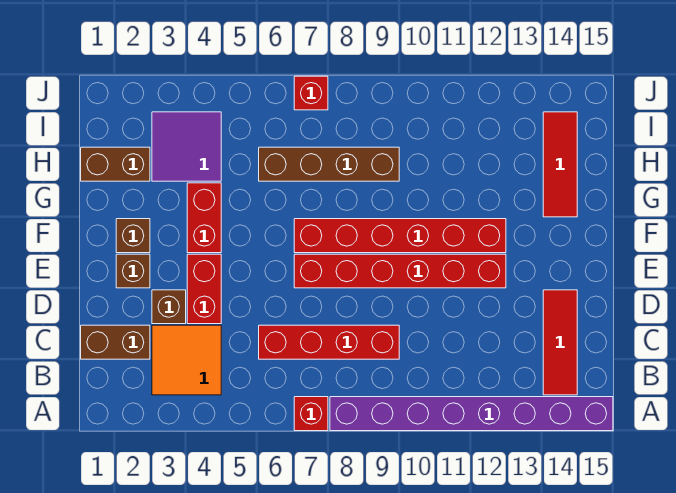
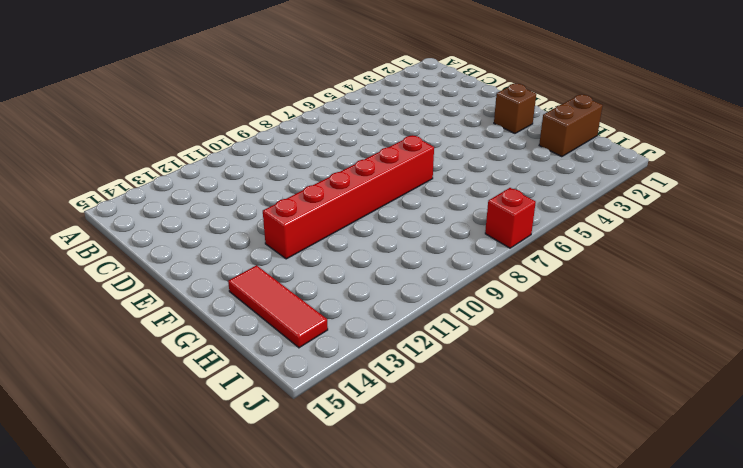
none -> red 1x1 brick [294,397,328,431]
none -> purple 1x8 brick [330,397,613,431]
none -> orange 2x2 tile [152,325,221,395]

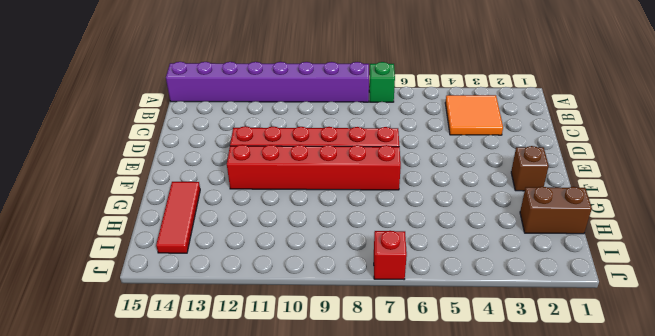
green 1x1 brick [369,62,395,102] -> red 1x1 brick [294,397,328,431]
none -> red 1x3 tile [543,290,577,395]
none -> brown 1x2 brick [81,325,150,359]
none -> red 1x4 brick [259,325,399,359]

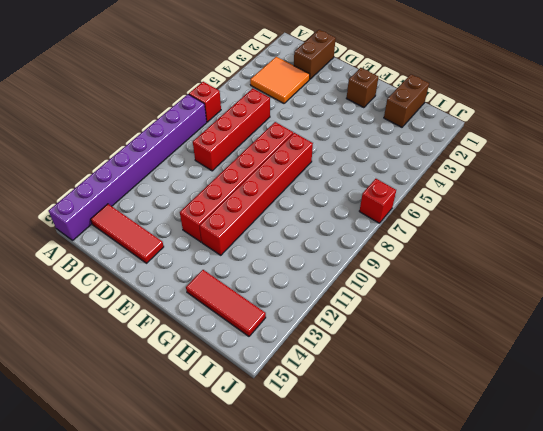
none -> brown 1x1 brick [152,290,186,324]
none -> red 1x2 brick [187,254,221,324]
none -> brown 1x1 brick [116,254,150,288]

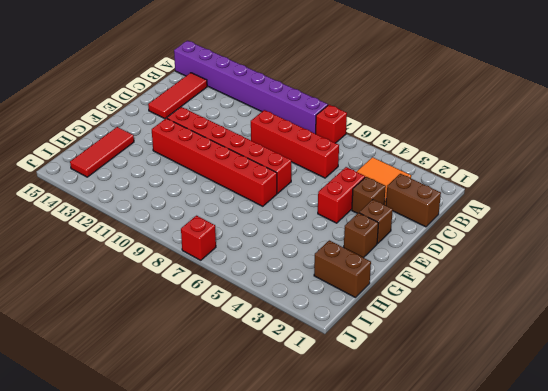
none -> red 1x2 brick [187,183,221,253]
none -> purple 2x2 tile [152,112,221,181]
none -> brown 1x4 brick [259,147,399,181]

